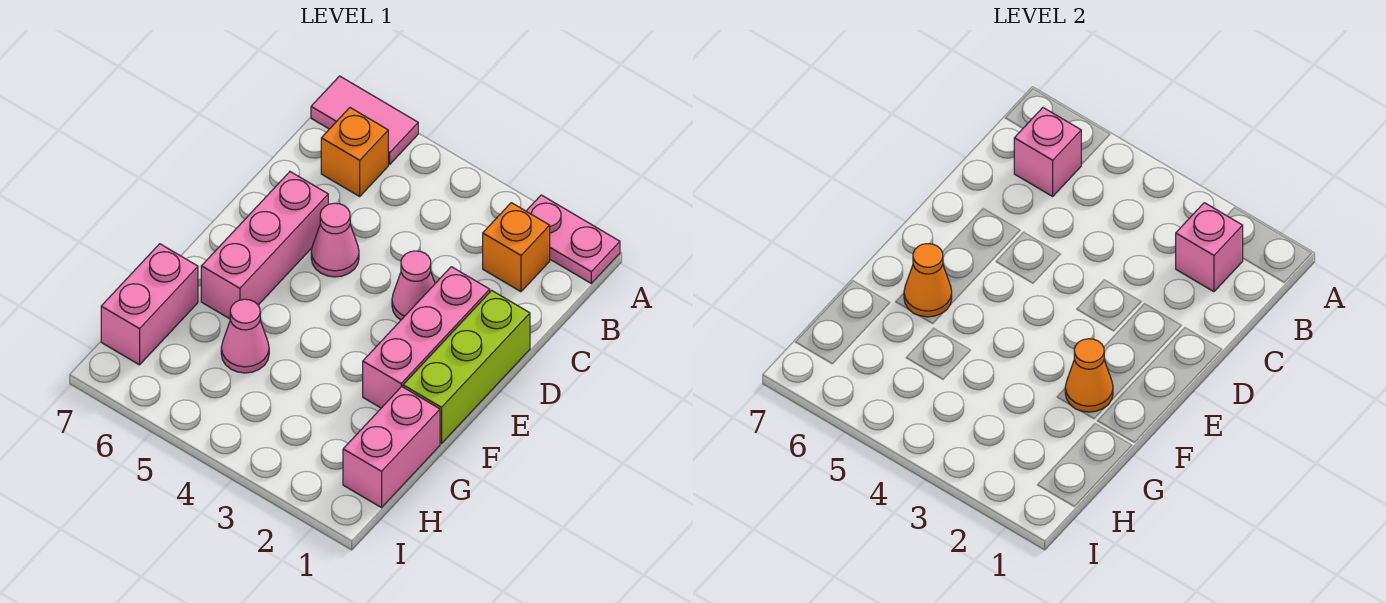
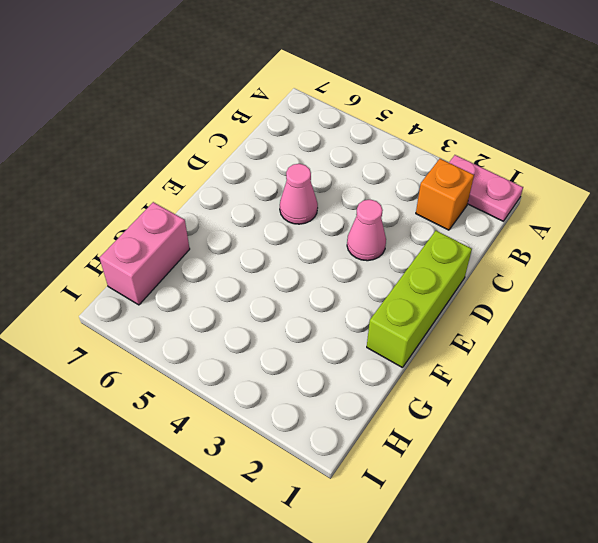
none -> pink 1x2 tile [311,76,418,164]
none -> orange 1x1 brick [321,108,388,196]
none -> pink 1x3 brick [363,267,490,408]

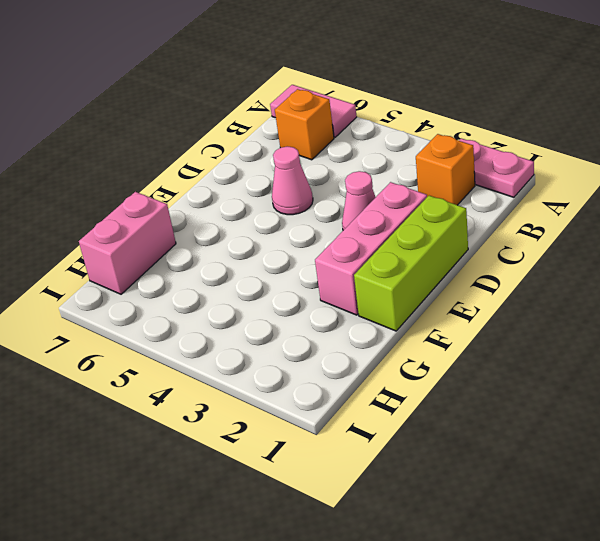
none -> pink 1x3 brick [201,172,328,319]
none -> pink 1x2 brick [343,387,440,508]
none -> pink 1x1 cone [221,299,269,373]

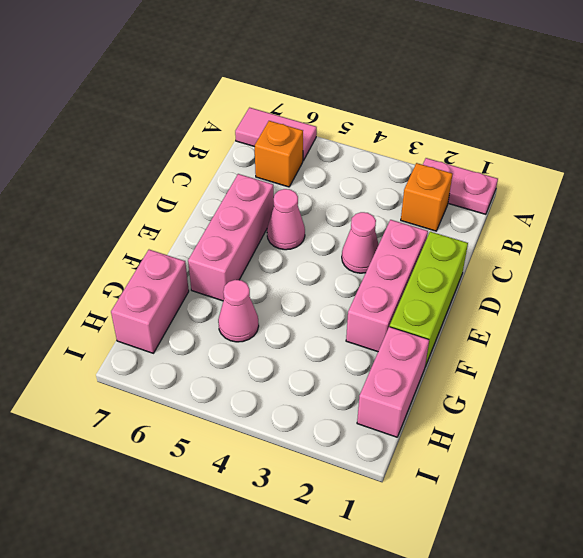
none -> pink 1x1 brick [1176,203,1243,292]
none -> pink 1x1 brick [1014,108,1081,196]
none -> orange 1x1 cone [1065,339,1113,412]

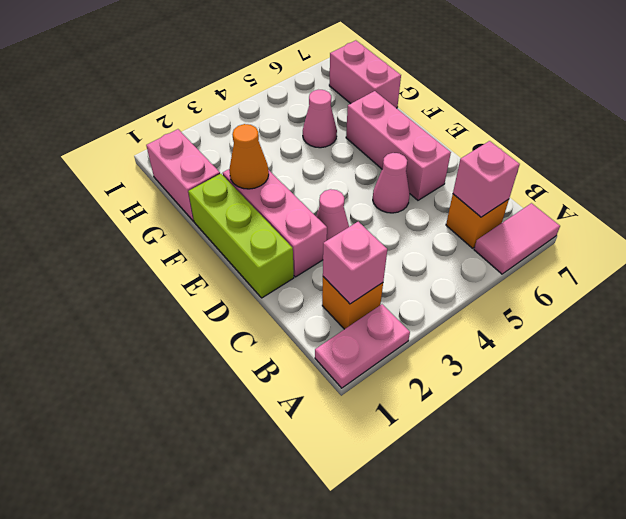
none -> orange 1x1 cone [904,244,952,317]

